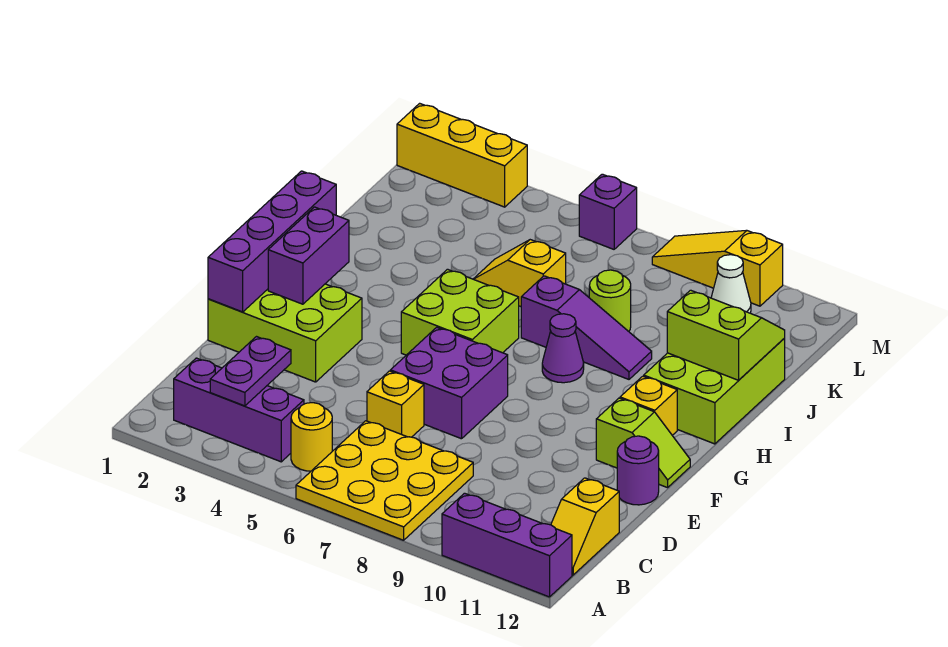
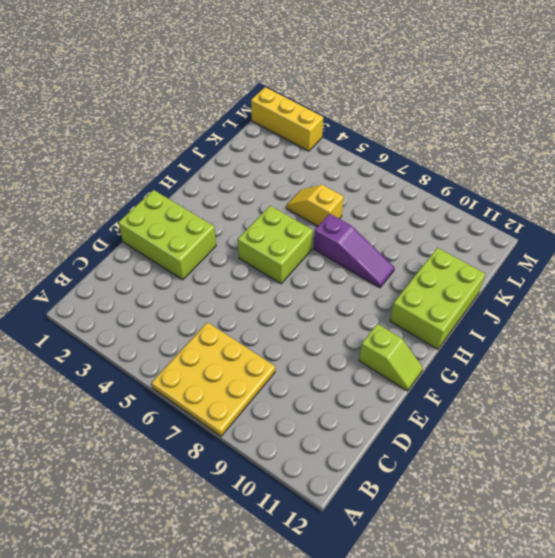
none -> purple 1x3 brick [442,493,572,597]
none -> purple 1x3 brick [174,358,304,462]
none -> yellow 1x1 round brick [291,403,332,471]

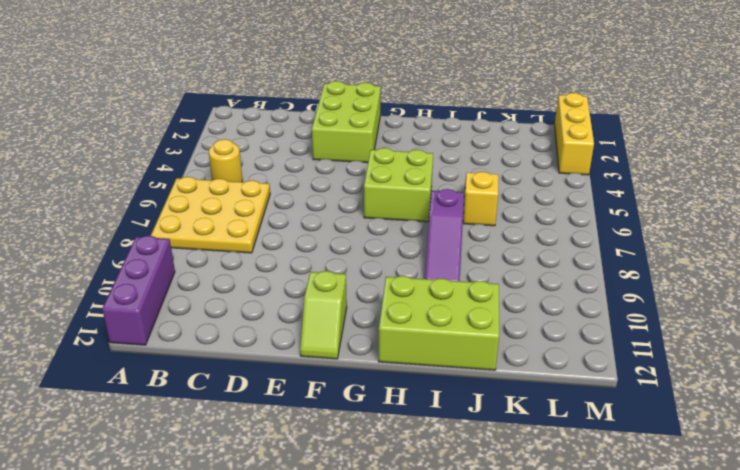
none -> purple 1x3 brick [174,358,304,462]
none -> yellow 1x2 slope [551,478,619,575]
none -> yellow 1x1 brick [367,371,424,437]

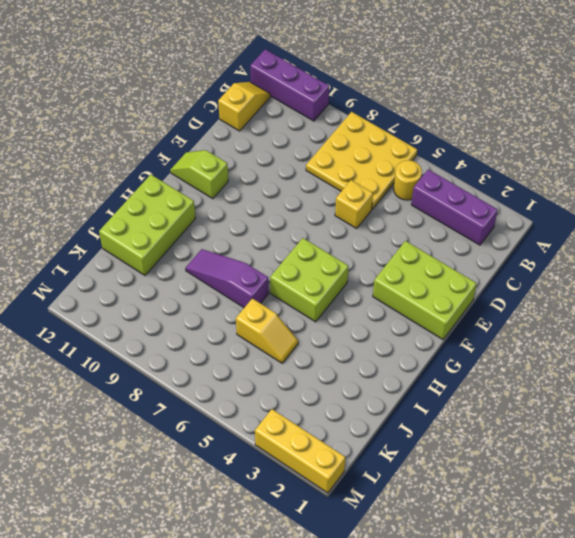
none -> purple 2x2 brick [390,327,508,439]
none -> purple 1x1 round brick [617,436,659,505]
none -> yellow 1x1 brick [620,376,677,435]

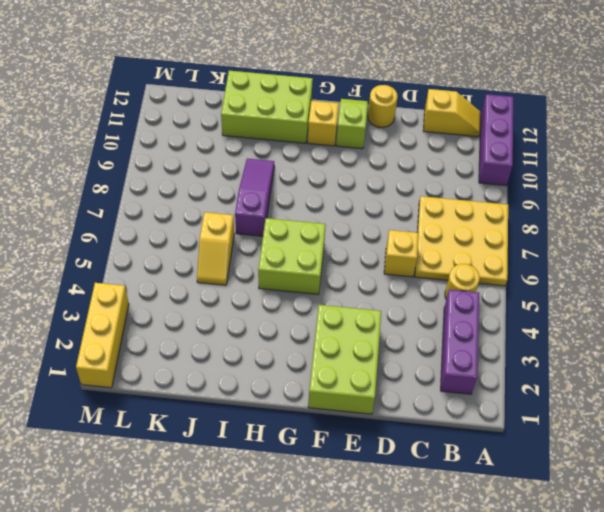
yellow 1x1 round brick [368,85,398,127] -> purple 1x1 round brick [617,436,659,505]
none -> purple 2x2 brick [390,327,508,439]
none -> purple 1x1 cone [542,314,584,383]
none -> lime 1x1 round brick [589,270,631,331]

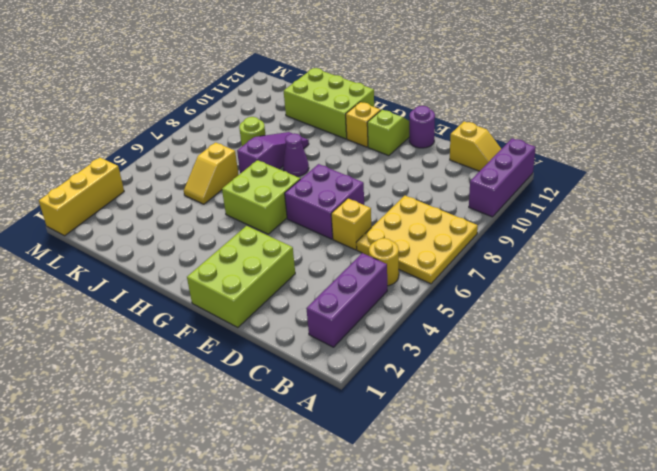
none -> white 1x1 cone [711,255,751,313]
none -> purple 1x1 brick [579,174,637,249]
none -> yellow 1x3 slope [652,230,783,306]

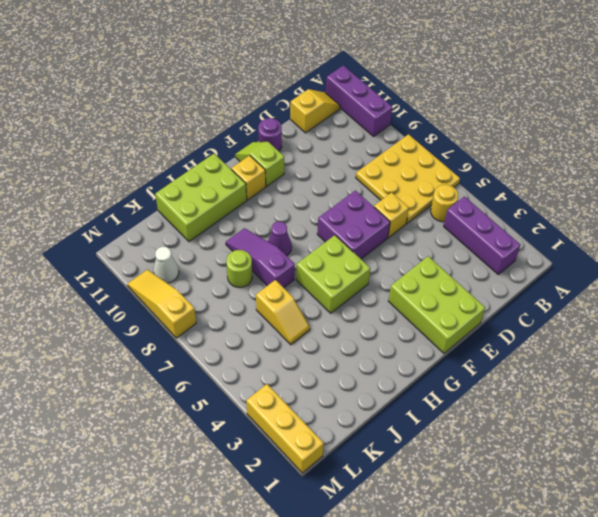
yellow 1x3 slope [128,270,196,338] -> yellow 1x3 slope turned to [652,230,783,306]
none -> purple 1x1 brick [579,174,637,249]
none -> purple 1x2 plate [210,337,291,406]
none -> purple 1x4 brick [208,171,336,312]

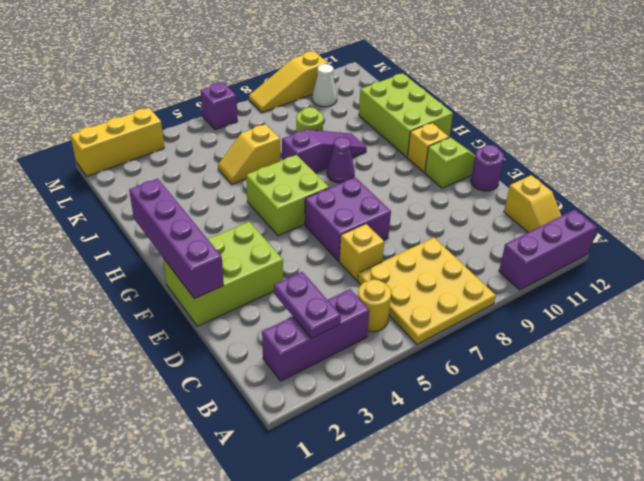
none -> purple 1x2 brick [268,207,349,304]
none -> lime 2x2 slope [667,290,785,380]

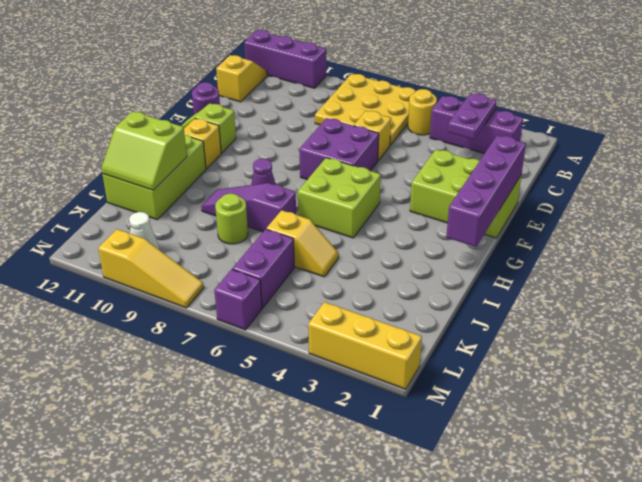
purple 1x2 brick [232,229,294,308] -> purple 1x2 brick moved to [268,207,349,304]

